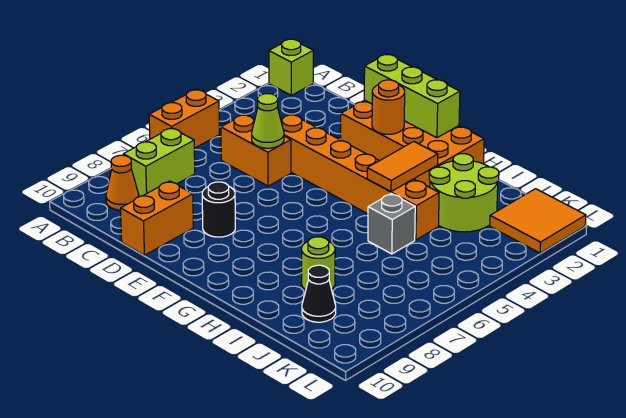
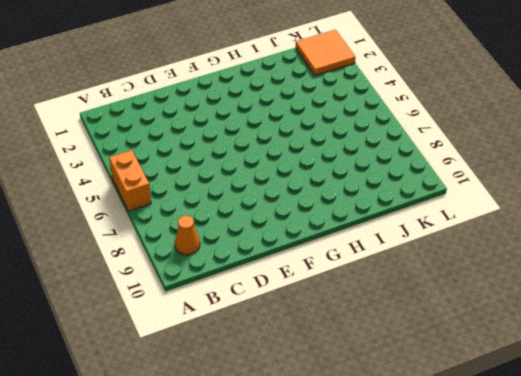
none -> lime 1x1 brick [269,39,313,95]
none -> lime 1x2 brick [123,128,195,196]
none -> orange 1x2 brick [221,114,291,186]

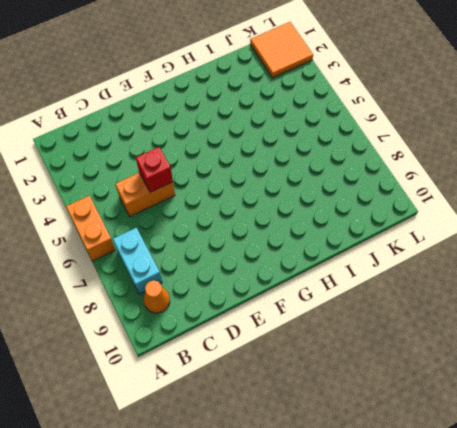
cyan 1x2 brick [113,228,162,294] -> lime 1x2 brick [123,128,195,196]
red 1x1 brick [136,147,173,192] -> lime 1x1 cone [252,94,284,148]
none -> lime 1x1 brick [269,39,313,95]
none -> orange 1x6 brick [281,114,439,240]
none -> orange 1x2 brick [121,181,193,255]

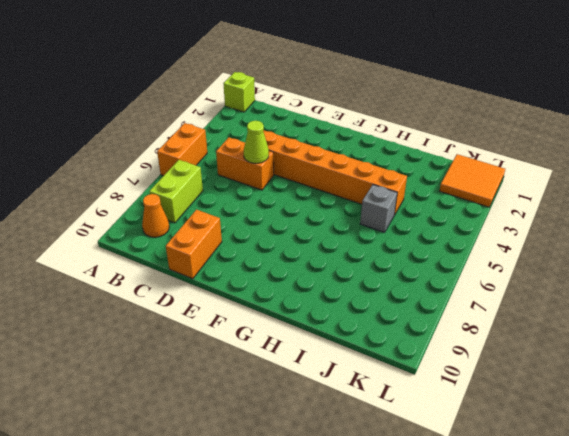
none -> orange 2x4 brick [341,100,484,187]
none -> black 1x1 round brick [202,182,235,237]
none -> lime 2x2 round brick [429,154,499,232]

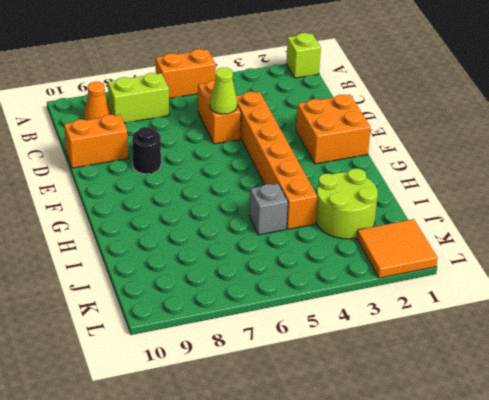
orange 2x2 brick [296,95,371,164] -> orange 2x4 brick [341,100,484,187]
none -> lime 1x1 round brick [302,237,335,290]
none -> black 1x1 cone [302,265,336,322]
none -> lime 1x3 brick [364,54,460,138]

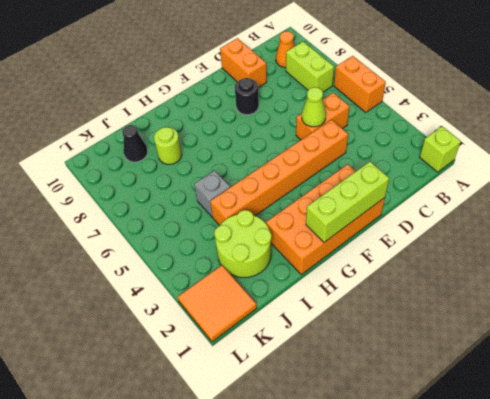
none -> orange 1x1 round brick [372,80,405,134]
none -> orange 1x2 tile [367,142,438,192]

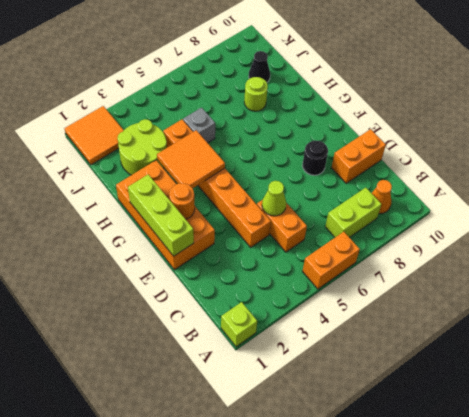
orange 2x2 tile [157,130,225,188] -> orange 1x2 tile [367,142,438,192]

